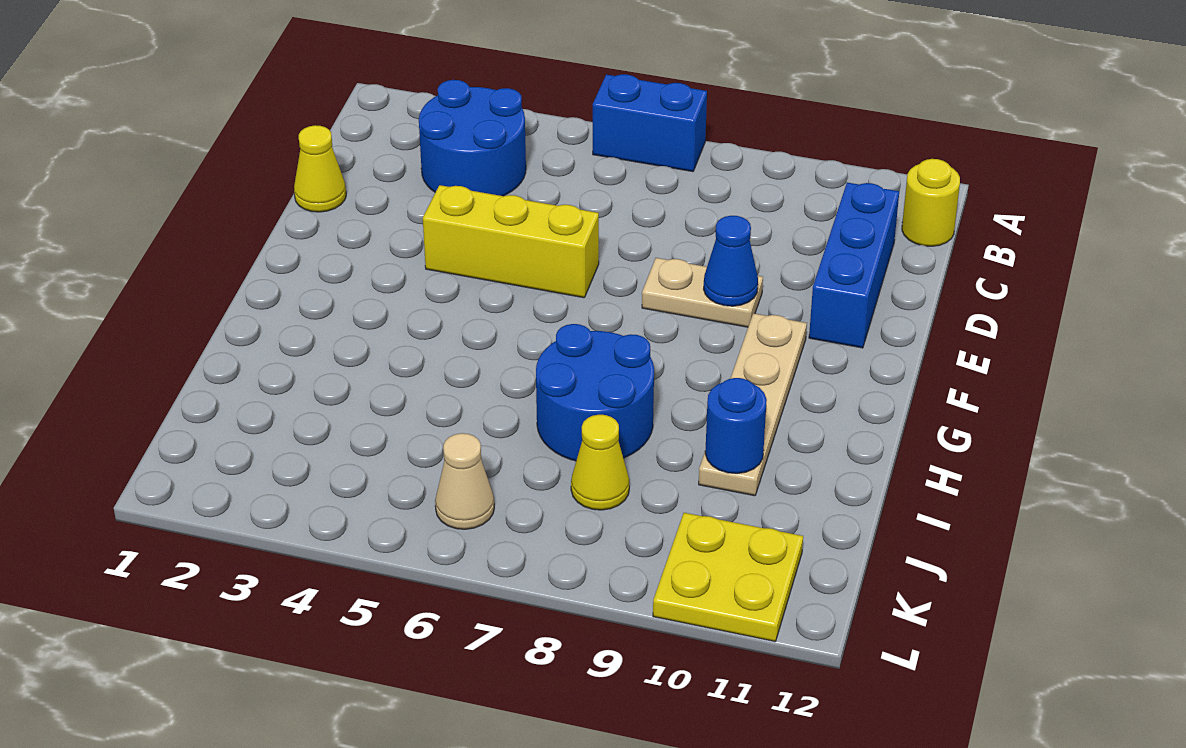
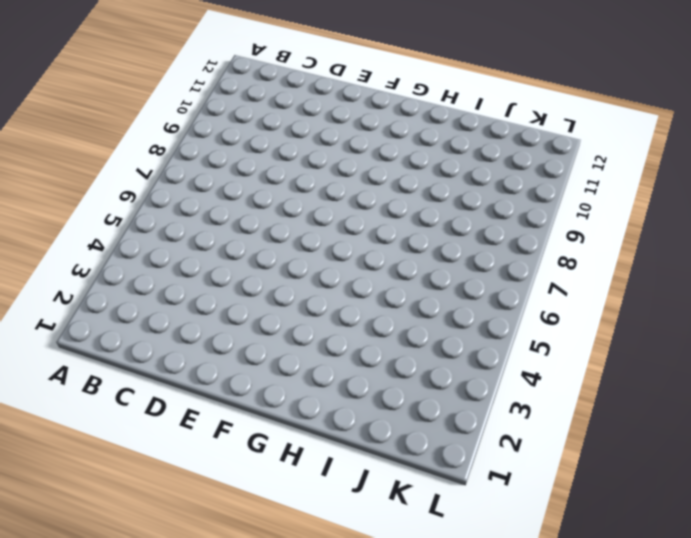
none -> blue 1x2 brick [593,74,707,172]
none -> blue 2x2 round brick [419,80,526,196]
none -> yellow 1x1 round brick [902,159,960,246]

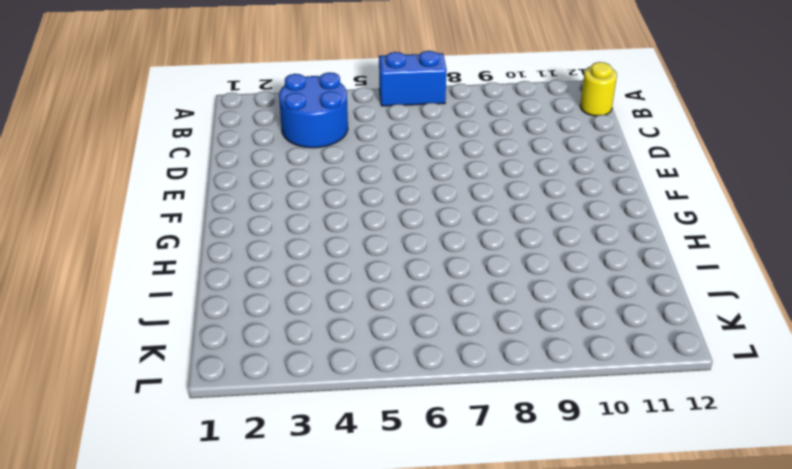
none -> blue 1x3 brick [809,183,899,348]
none -> yellow 1x1 cone [294,125,346,212]
none -> yellow 1x3 brick [423,185,599,298]

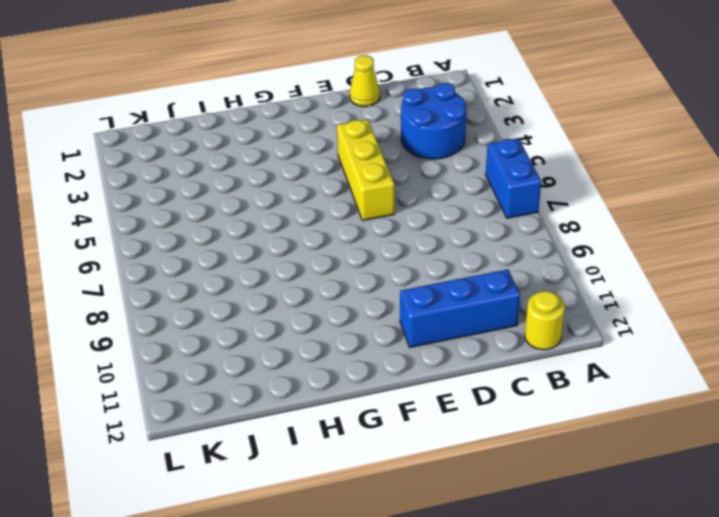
none -> tan 1x2 plate [642,258,763,327]
none -> tan 1x4 plate [699,313,807,496]
none -> blue 2x2 round brick [536,324,654,461]

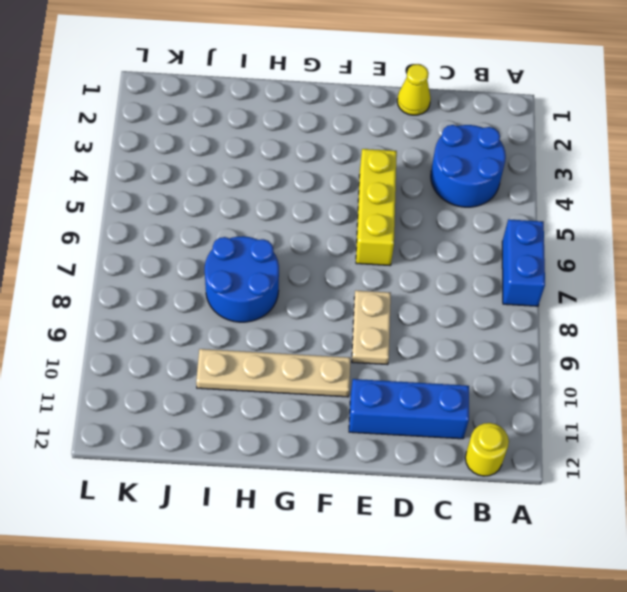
none -> yellow 1x1 cone [571,415,629,510]
none -> tan 1x1 cone [435,433,494,529]
none -> yellow 2x2 plate [653,513,803,642]

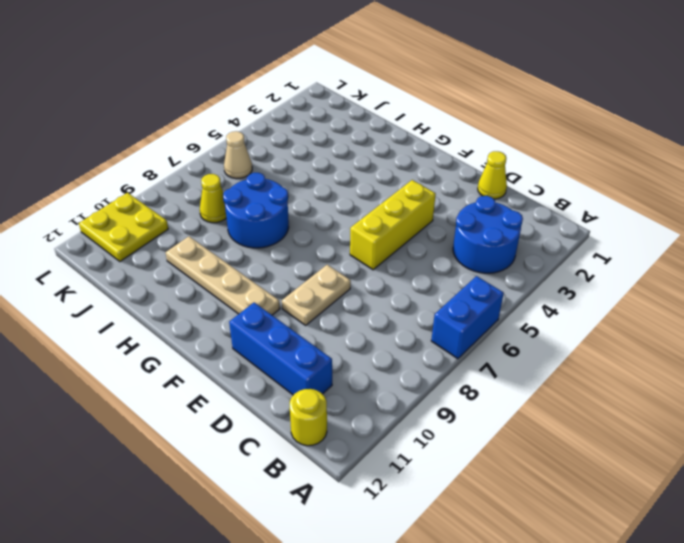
none -> blue 1x1 cone [704,216,758,306]
none -> blue 1x1 round brick [705,378,767,474]

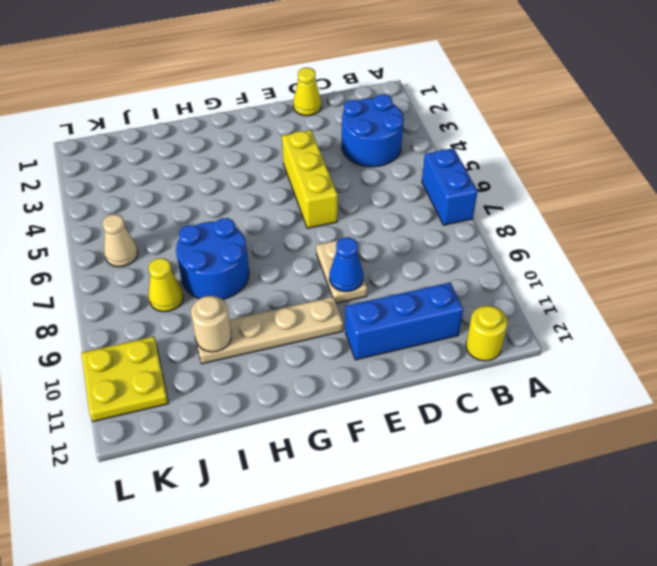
tan 1x1 round brick [191,296,231,352] -> blue 1x1 round brick [705,378,767,474]

